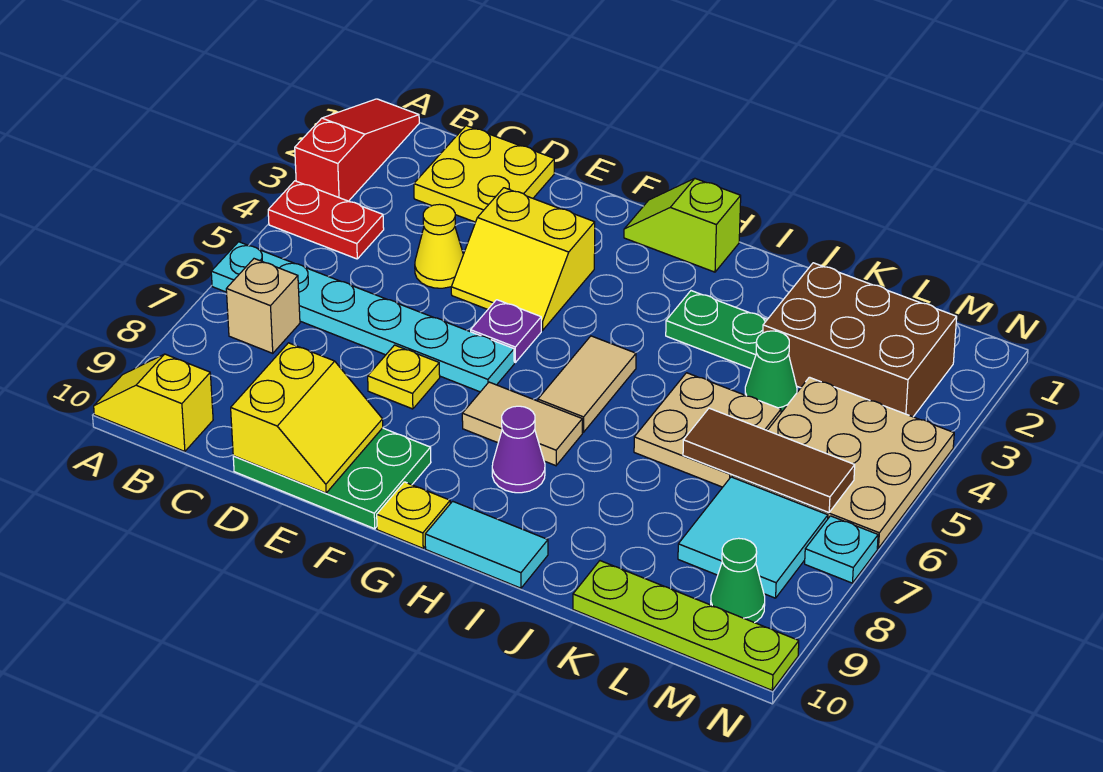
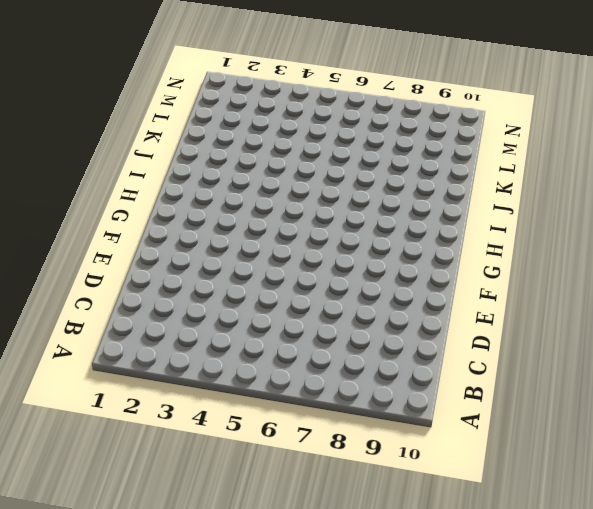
none -> red 1x3 slope [295,99,419,201]
none -> red 1x2 plate [268,181,384,259]
none -> cyan 1x6 plate [211,242,514,392]

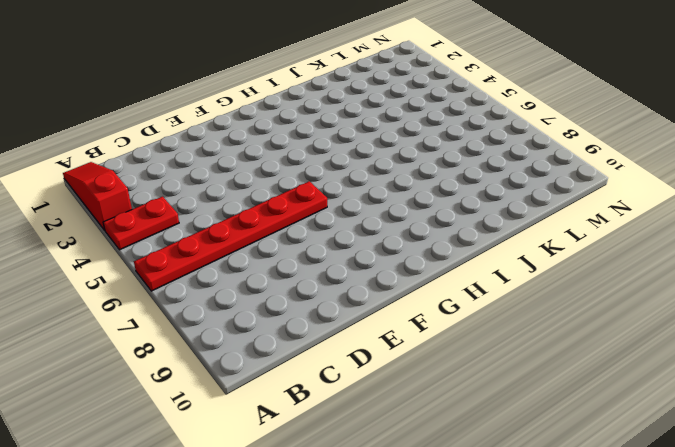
red 1x6 plate [134,181,327,291] -> cyan 1x6 plate [211,242,514,392]
none -> yellow 1x2 slope [94,354,213,451]
none -> tan 1x1 brick [226,259,300,353]
none -> yellow 2x2 plate [414,126,554,222]

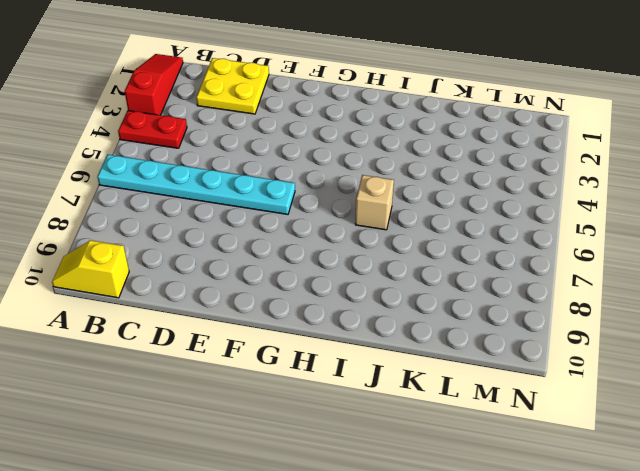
tan 1x1 brick [355,175,394,230] -> tan 1x1 brick moved to [226,259,300,353]
none -> yellow 1x1 cone [415,204,463,288]
none -> green 2x3 plate [233,428,431,529]
none -> yellow 2x2 slope [451,188,595,331]

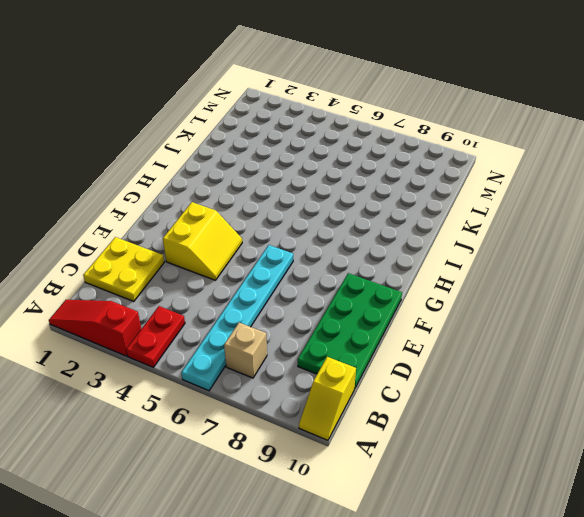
green 2x4 plate [298,273,402,389] -> green 2x3 plate [233,428,431,529]
none -> yellow 1x1 cone [415,204,463,288]
none -> yellow 1x1 plate [368,345,440,409]
none -> purple 1x1 plate [471,300,541,362]

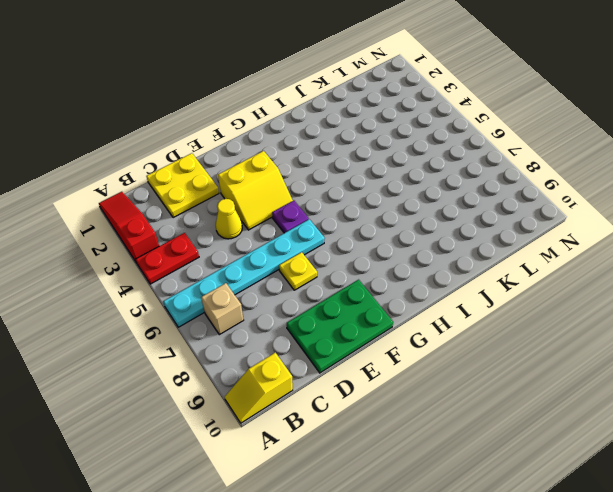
none -> lime 1x2 slope [624,179,741,272]
none -> tan 1x2 tile [462,382,582,466]
none -> yellow 1x1 plate [377,482,450,548]

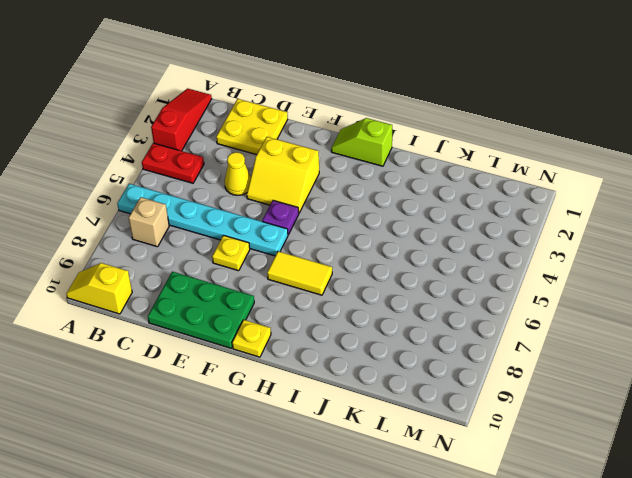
yellow 1x2 tile [267,251,332,295] -> tan 1x2 tile [462,382,582,466]
none -> tan 1x2 tile [538,336,636,432]
none -> purple 1x1 cone [492,406,545,493]
none -> cyan 1x2 tile [425,501,548,588]

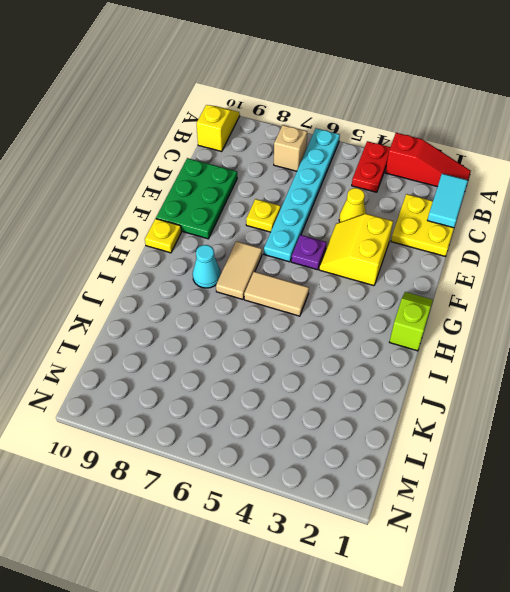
cyan 1x2 tile [427,174,468,228] -> cyan 1x2 tile moved to [425,501,548,588]
cyan 1x1 cone [193,245,221,288] -> purple 1x1 cone [492,406,545,493]
none -> green 1x2 plate [666,291,767,369]
none -> tan 2x2 plate [634,373,781,487]
none -> brown 2x3 brick [763,263,957,417]

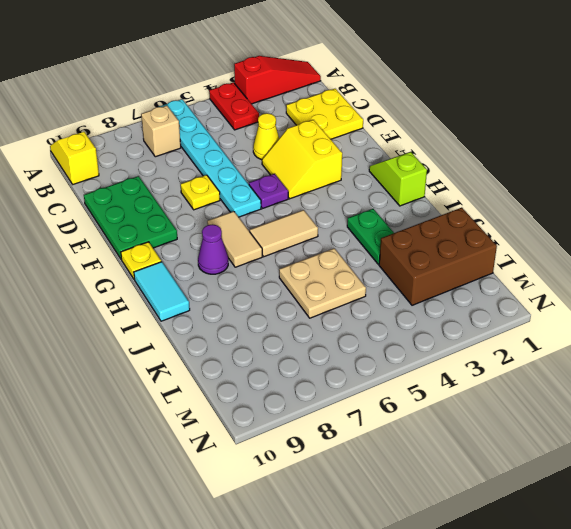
brown 2x3 brick [379,208,497,305] -> brown 2x3 brick turned to [763,263,957,417]
none -> green 1x1 cone [745,331,797,412]
none -> lime 1x4 plate [573,561,799,690]
none -> tan 3x3 plate [732,377,954,548]

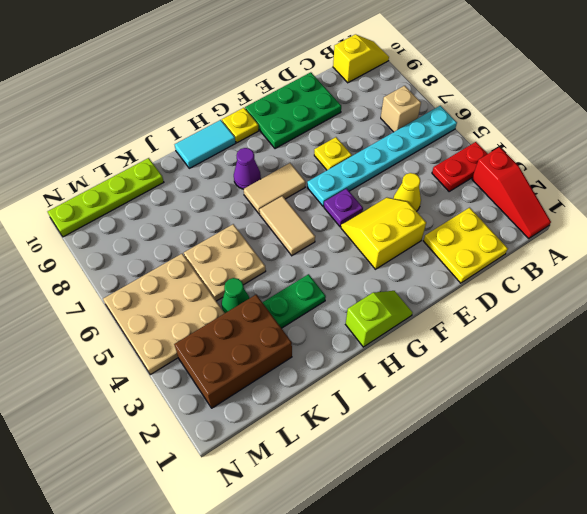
none -> cyan 2x2 tile [678,477,828,598]
none -> green 1x1 cone [711,538,765,623]
none -> cyan 1x1 plate [805,516,878,583]

